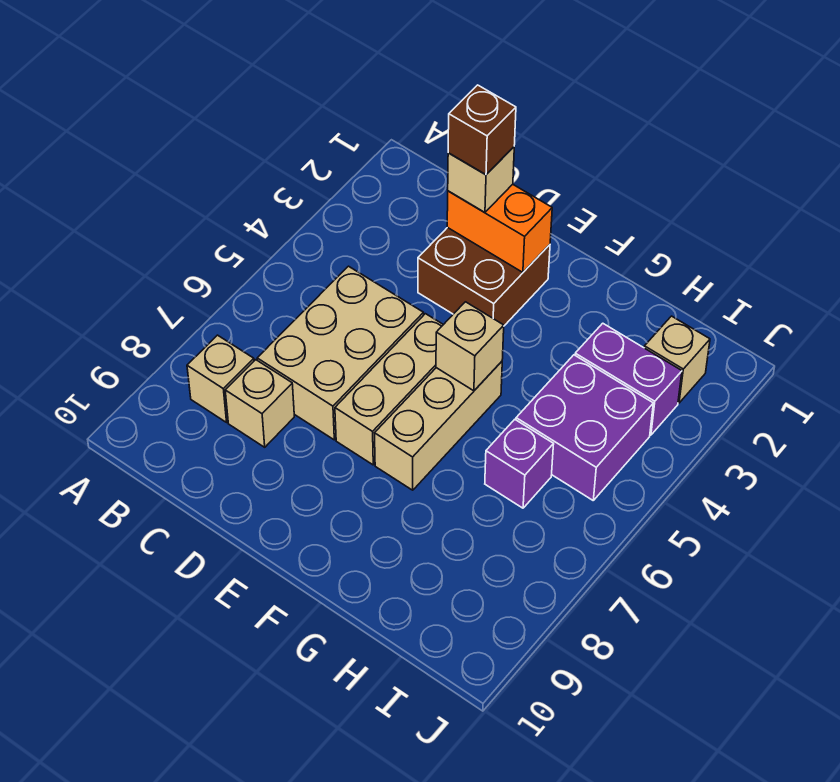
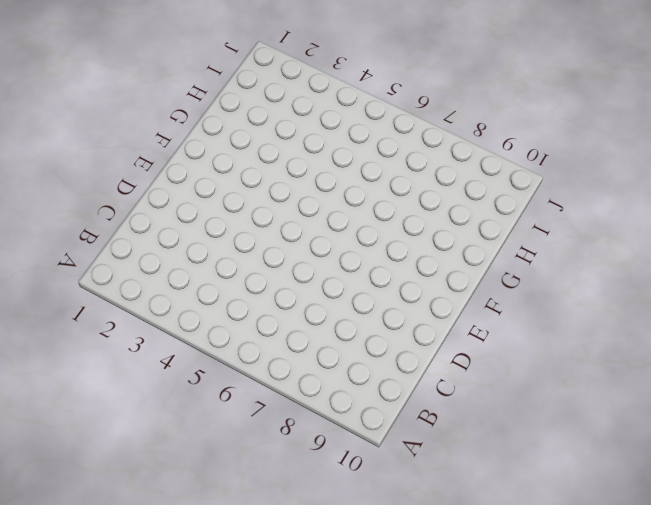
none -> tan 1x1 brick [187,335,254,422]
none -> tan 2x3 brick [257,266,424,440]
none -> tan 1x1 brick [225,360,294,447]

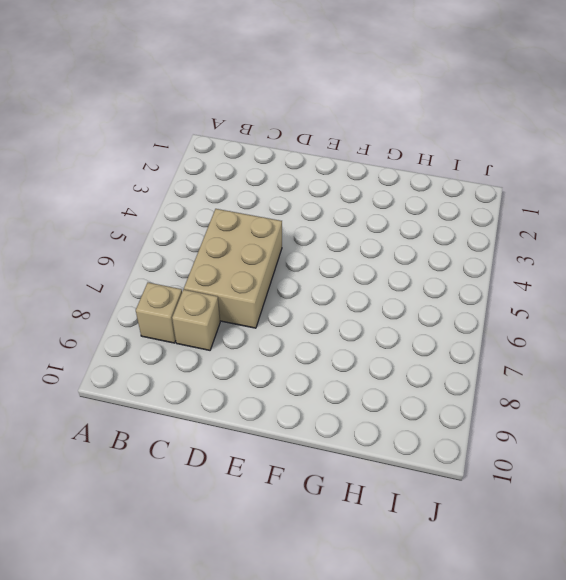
none -> brown 2x2 brick [418,227,550,326]
none -> tan 1x3 brick [335,314,443,465]
none -> tan 1x3 brick [375,362,502,490]

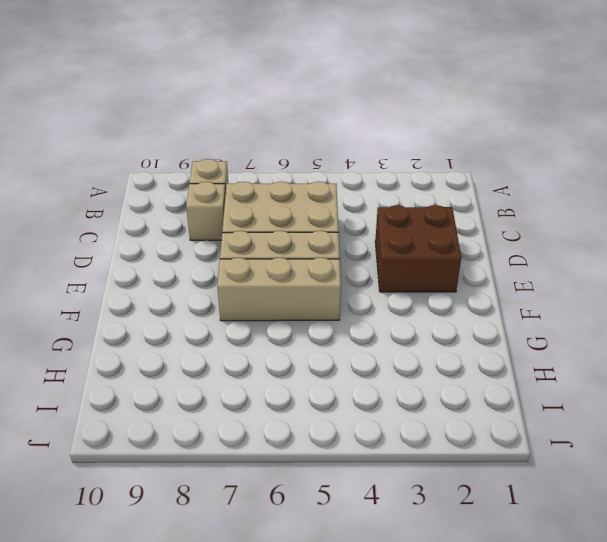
none -> purple 1x2 brick [575,323,682,435]
none -> purple 2x2 brick [516,355,653,500]
none -> purple 1x1 brick [485,420,554,508]

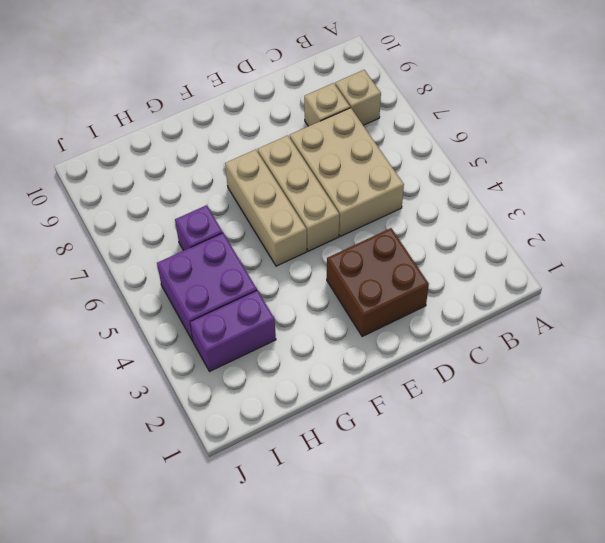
none -> tan 1x1 brick [644,316,710,403]
none -> orange 1x2 brick [447,184,552,272]
none -> tan 1x1 brick [436,302,504,391]

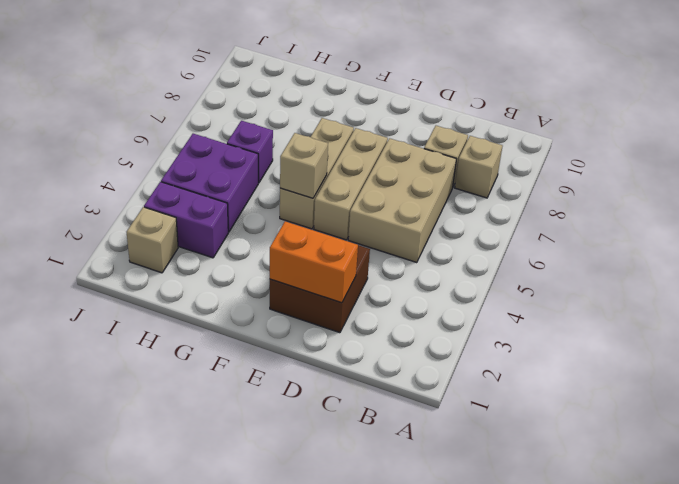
none -> tan 1x1 brick [448,147,514,212]
none -> brown 1x1 brick [448,85,516,174]

